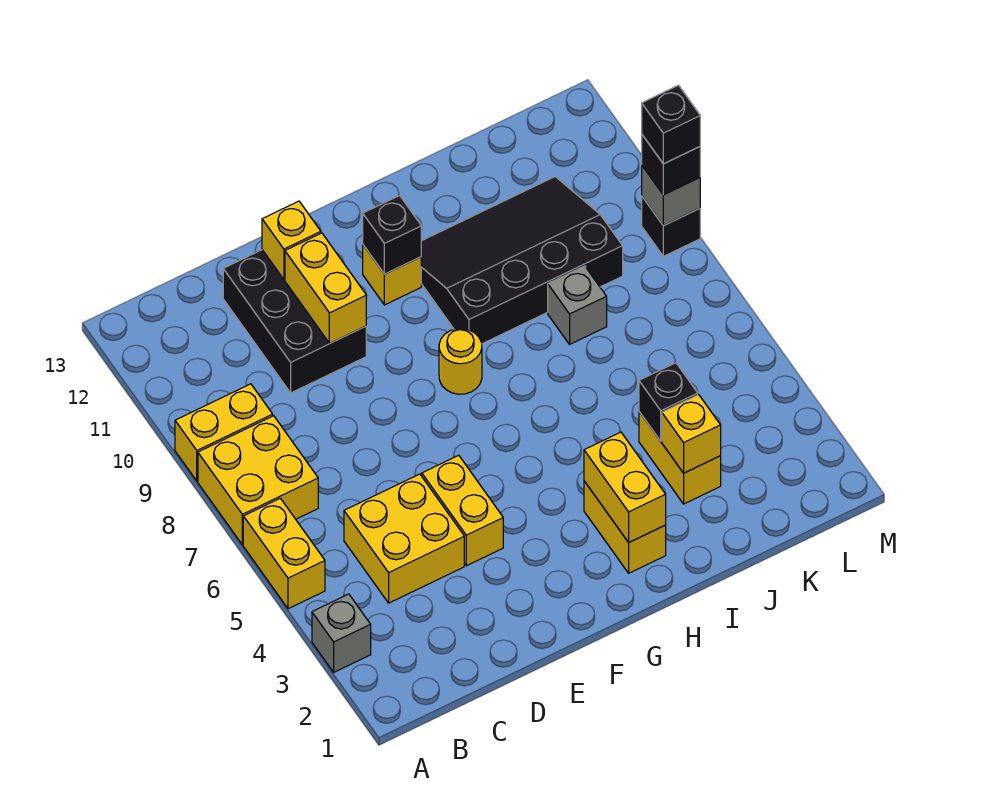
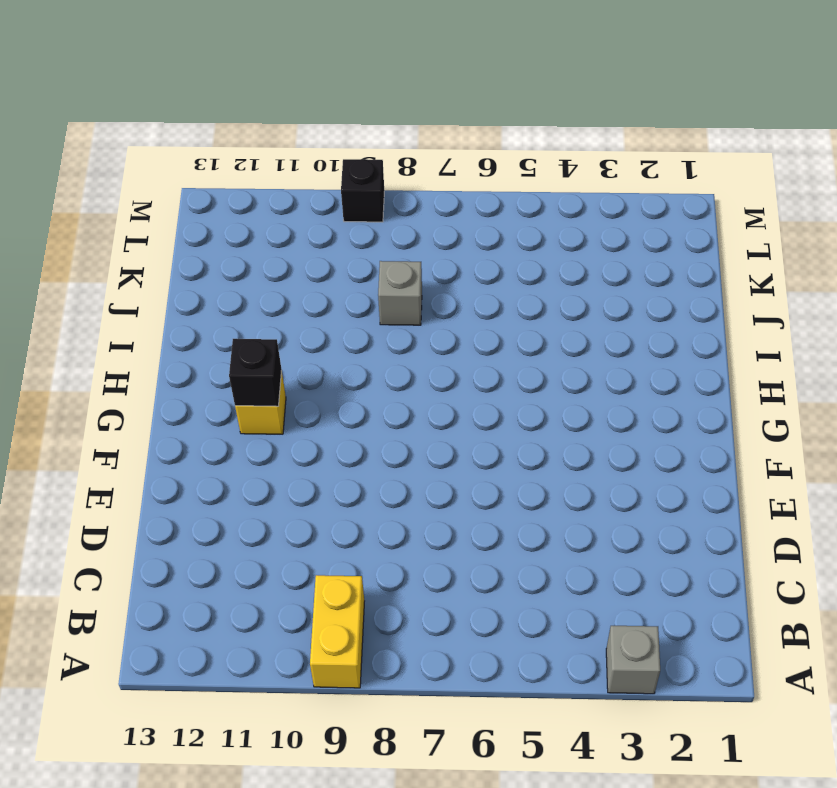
none -> yellow 1x2 brick [243,498,325,609]
none -> yellow 2x2 brick [198,416,318,545]
none -> yellow 2x2 brick [344,474,464,603]

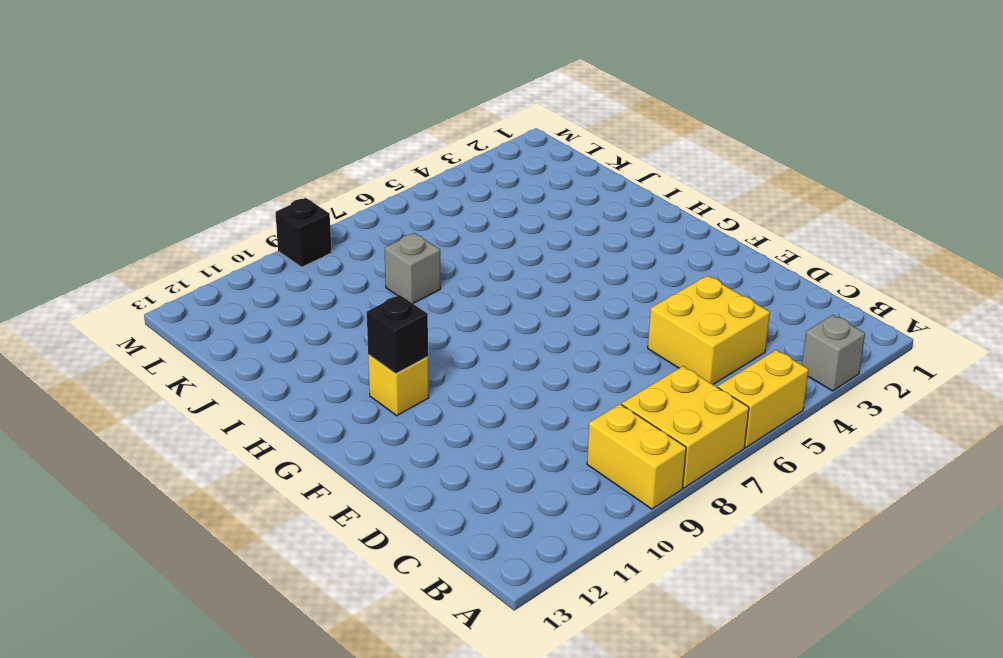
none -> black 2x3 brick [223,250,366,393]
none -> yellow 1x2 brick [422,455,503,566]
none -> yellow 1x1 round brick [439,329,482,394]

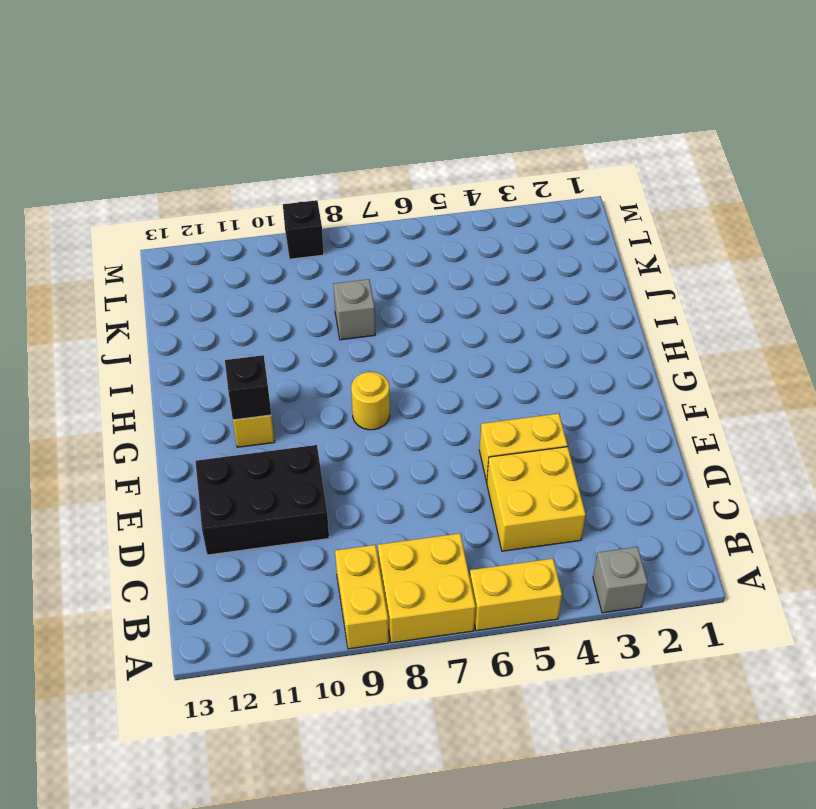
none -> yellow 1x2 brick [584,481,666,573]
none -> black 3x4 slope [421,177,623,344]
none -> yellow 1x2 brick [639,412,721,504]

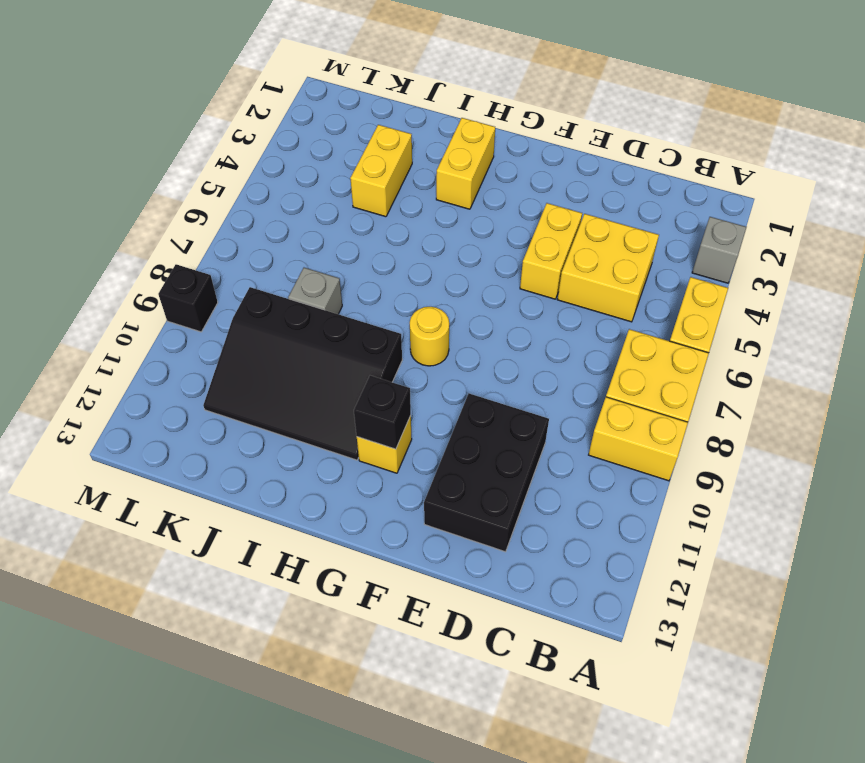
none -> yellow 1x2 brick [285,233,366,343]
none -> yellow 1x1 brick [262,201,321,279]
none -> yellow 1x2 brick [584,432,666,542]

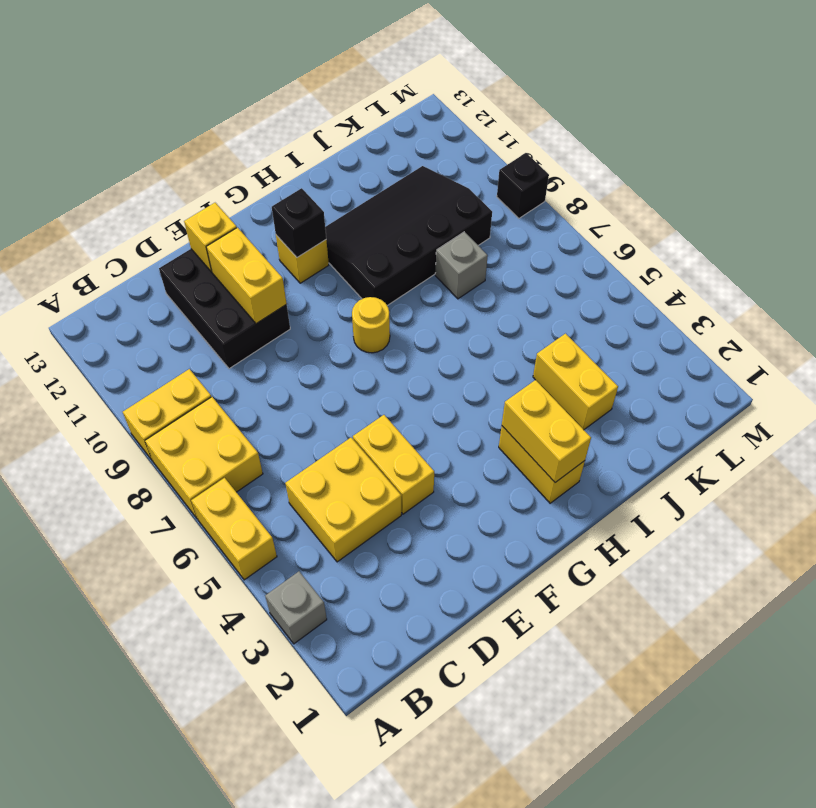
none -> yellow 1x1 brick [662,395,721,473]
none -> black 1x1 brick [639,363,698,441]
none -> grey 1x1 brick [642,166,700,226]

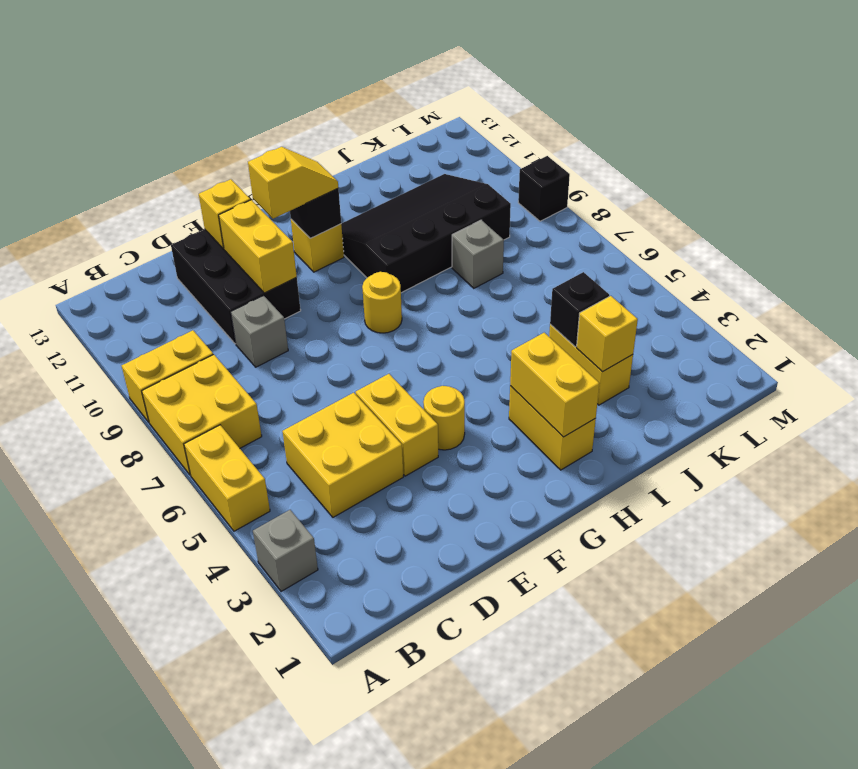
grey 1x1 brick [231,296,288,367] -> grey 1x1 brick moved to [642,166,700,226]
yellow 1x1 round brick [423,386,465,450] -> none
yellow 1x2 slope [248,147,338,219] -> none
none -> black 1x1 brick [642,135,700,195]
none -> black 1x1 brick [642,85,700,164]

